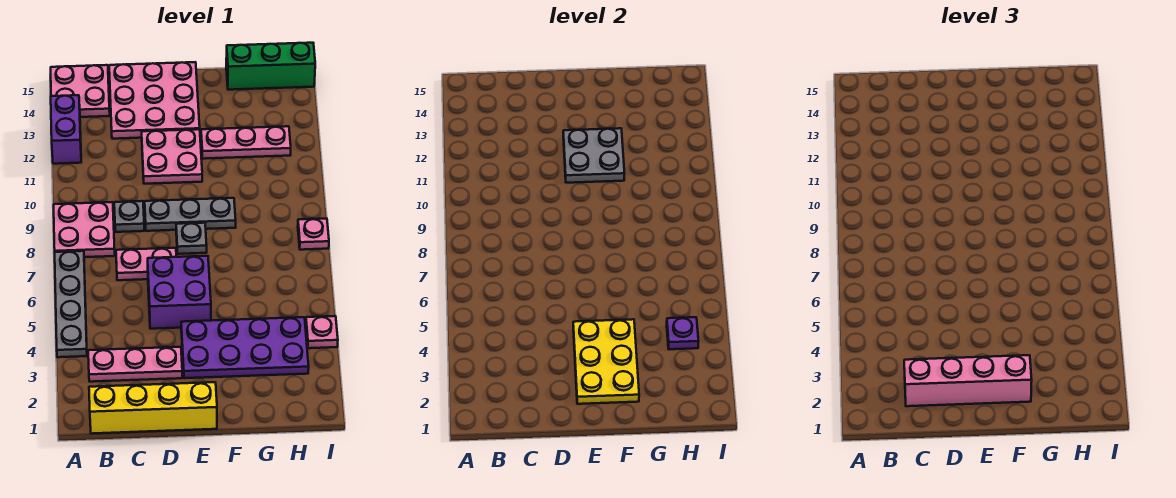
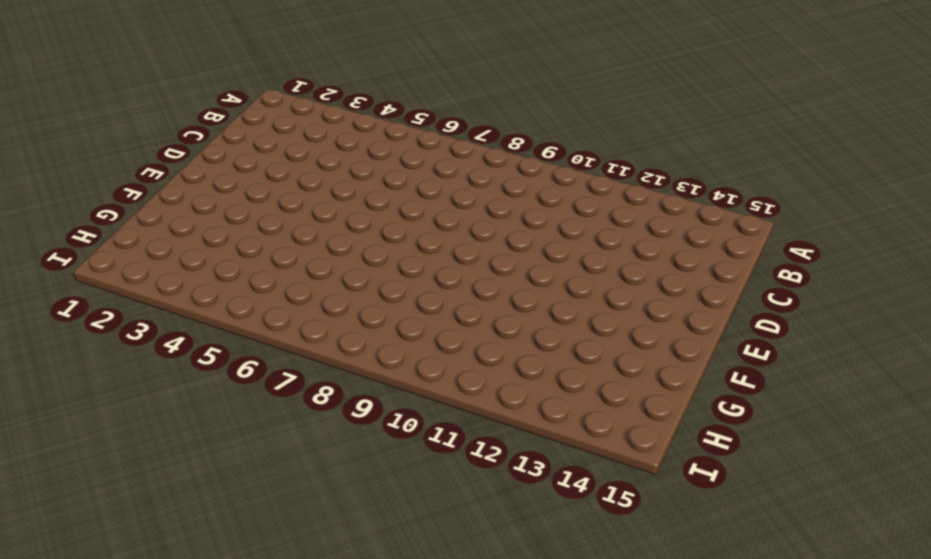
none -> grey 1x4 plate [55,251,87,357]
none -> pink 2x2 plate [54,202,115,257]
none -> purple 1x2 brick [51,95,81,164]

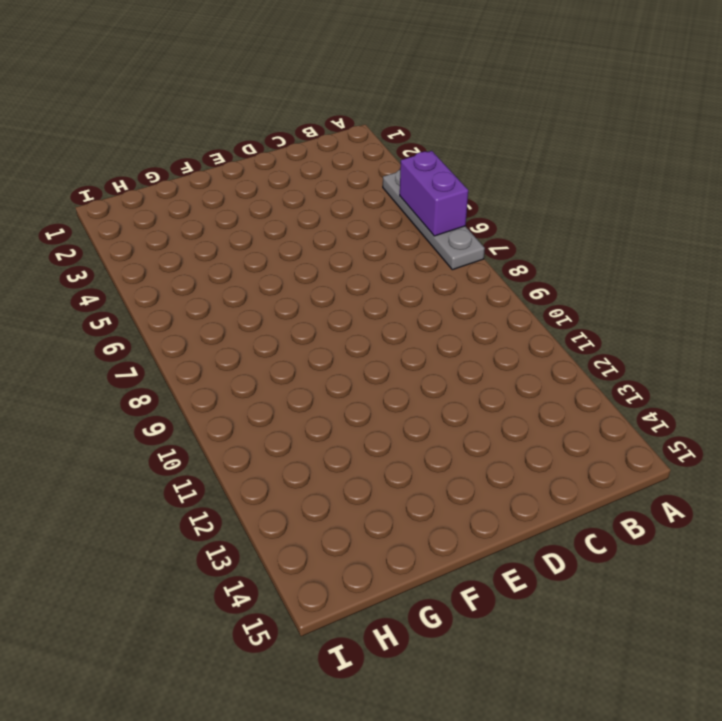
purple 1x2 brick [400,151,468,236] -> purple 1x2 brick moved to [51,95,81,164]
none -> pink 2x2 plate [54,202,115,257]
none -> pink 2x2 plate [51,65,110,117]
none -> yellow 1x4 brick [89,382,217,434]

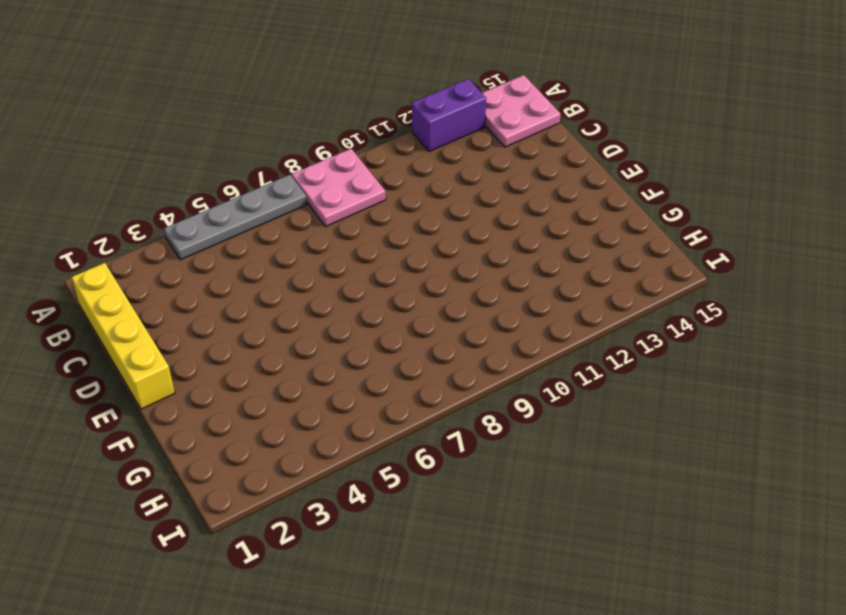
none -> pink 1x3 plate [88,347,182,382]
none -> pink 1x2 plate [116,248,176,280]
none -> grey 1x1 plate [114,201,144,232]

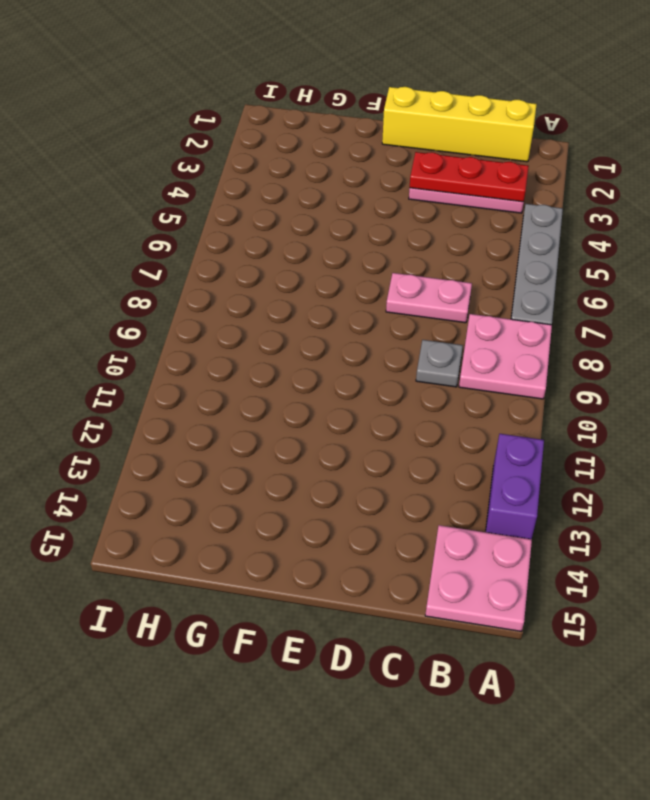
red 1x3 plate [410,152,529,202] -> none
none -> pink 3x3 plate [109,62,200,139]
none -> purple 2x2 brick [148,256,211,329]
none -> grey 1x3 plate [145,198,236,231]

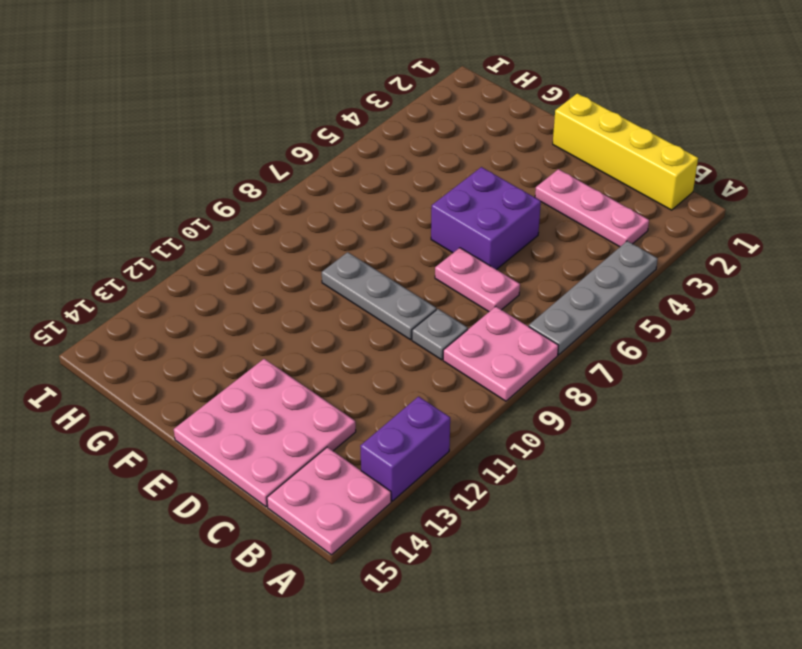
none -> pink 2x2 plate [142,129,202,184]
none -> purple 2x4 plate [181,317,309,378]
none -> grey 1x1 plate [176,223,207,254]

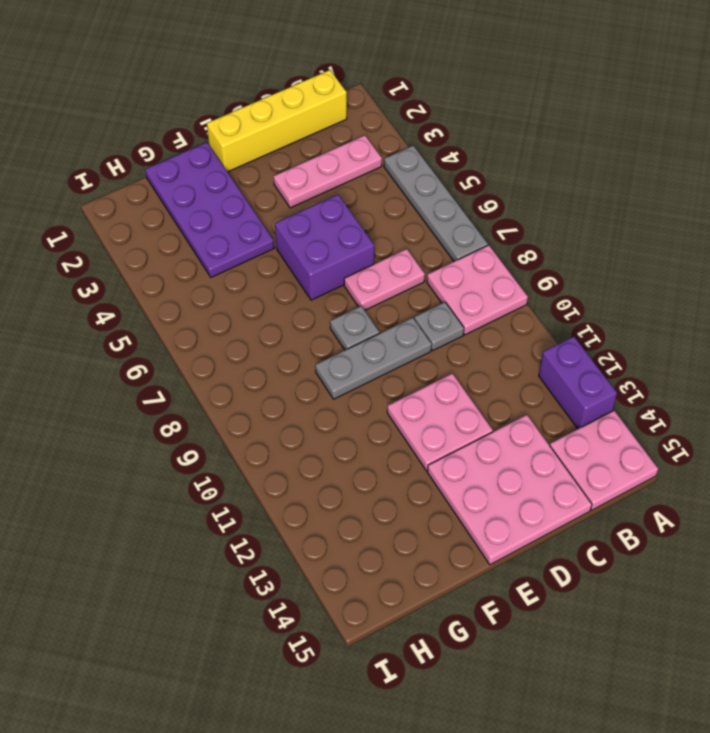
purple 2x4 plate [145,142,274,277] -> purple 2x4 plate turned to [181,317,309,378]
none -> pink 1x3 plate [201,126,291,159]
none -> green 1x3 brick [226,43,315,90]
none -> pink 1x1 plate [306,316,338,348]

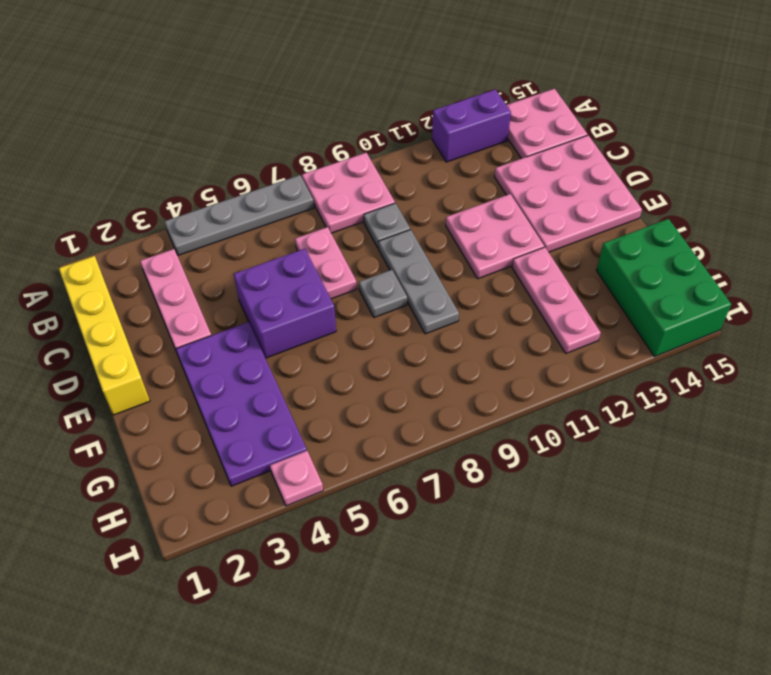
green 2x3 brick [596,219,731,356] -> green 1x3 brick [226,43,315,90]
none -> pink 1x1 plate [298,219,329,250]
none -> yellow 2x3 plate [573,319,639,404]
none -> grey 2x2 plate [563,128,625,183]

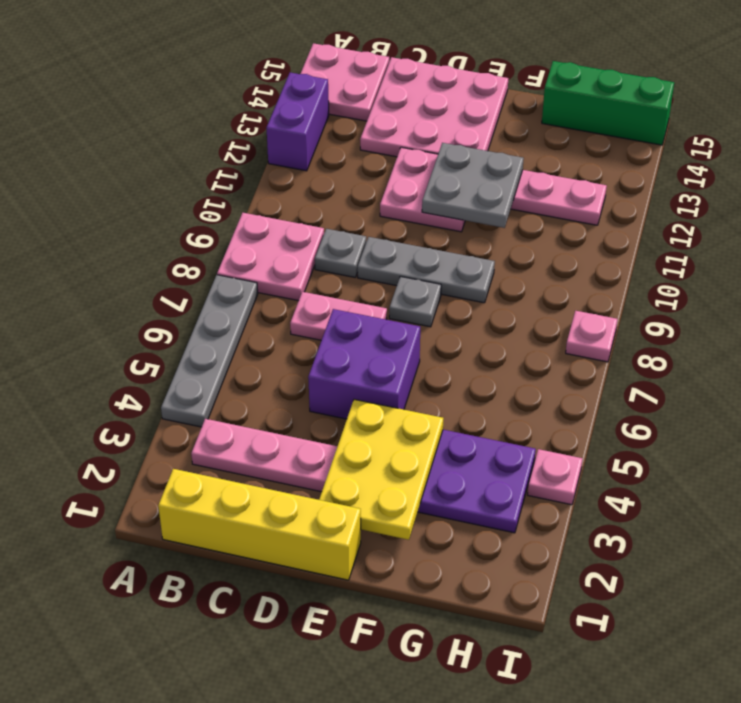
none -> purple 1x1 plate [667,317,699,349]
none -> pink 1x4 brick [904,355,1032,406]

